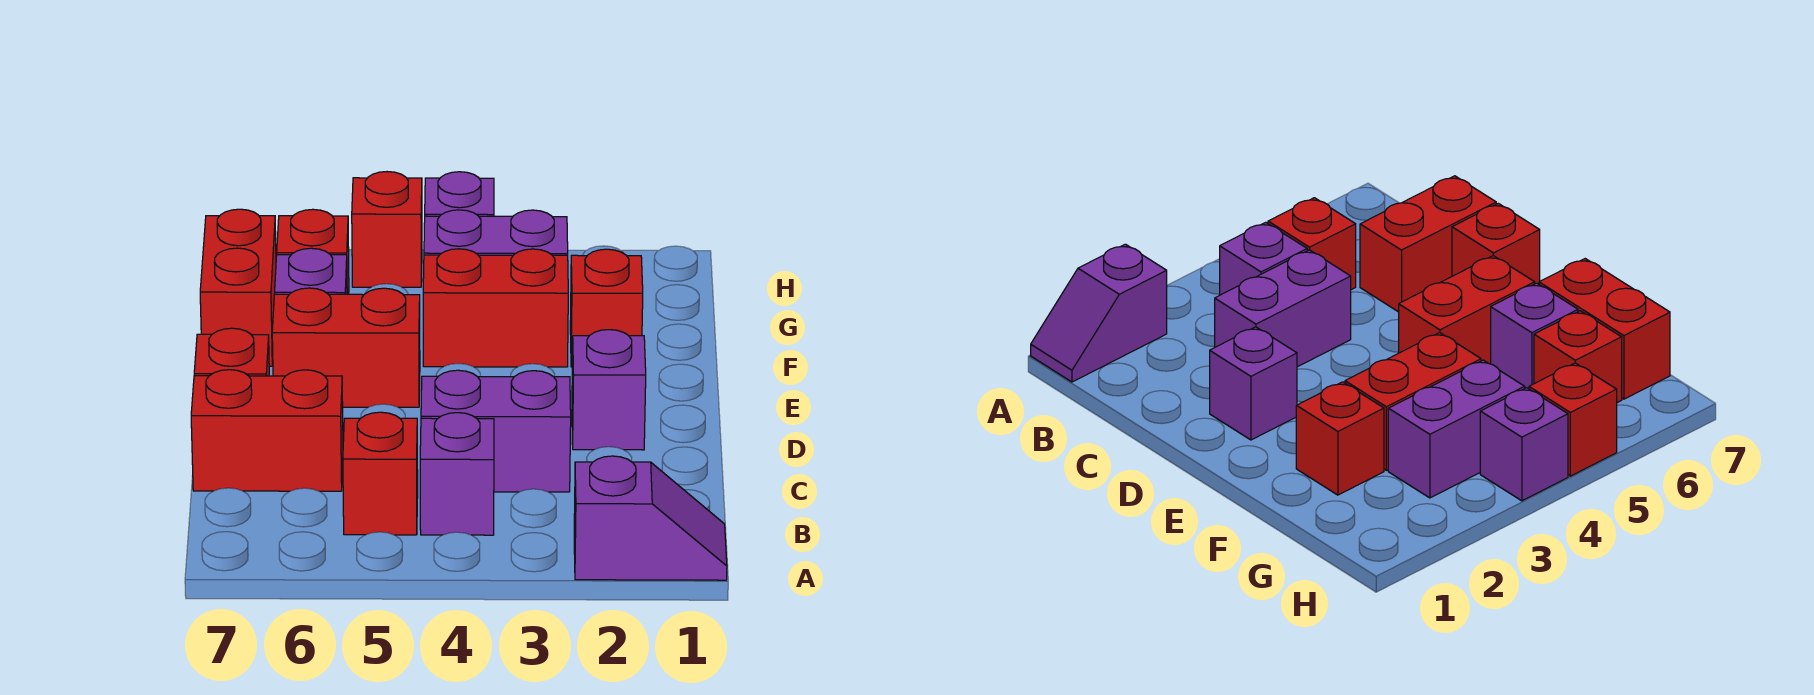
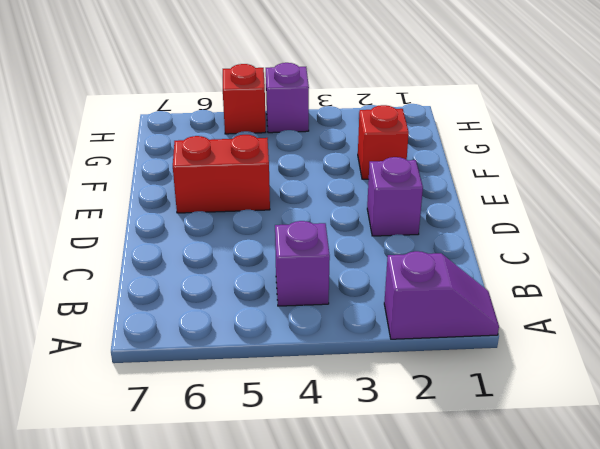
none -> red 1x1 brick [343,412,418,535]
none -> purple 1x2 brick [421,370,571,492]
none -> red 1x2 brick [191,370,343,491]

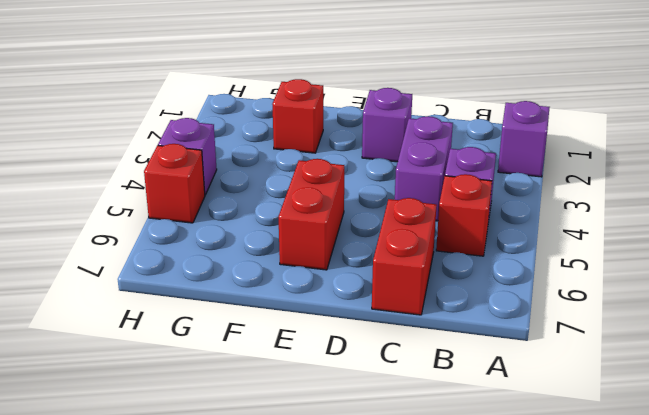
none -> red 1x1 brick [194,328,269,376]
none -> red 1x2 brick [423,249,568,367]
none -> purple 1x1 brick [275,248,347,294]

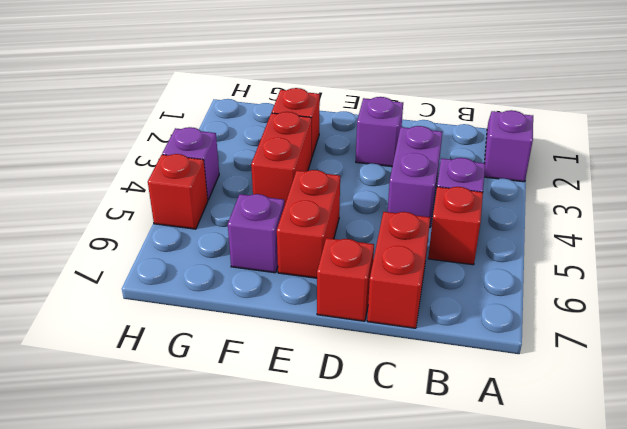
none -> red 1x2 brick [200,209,276,366]
none -> purple 1x2 brick [424,210,568,255]
none -> red 1x1 brick [277,209,349,294]

